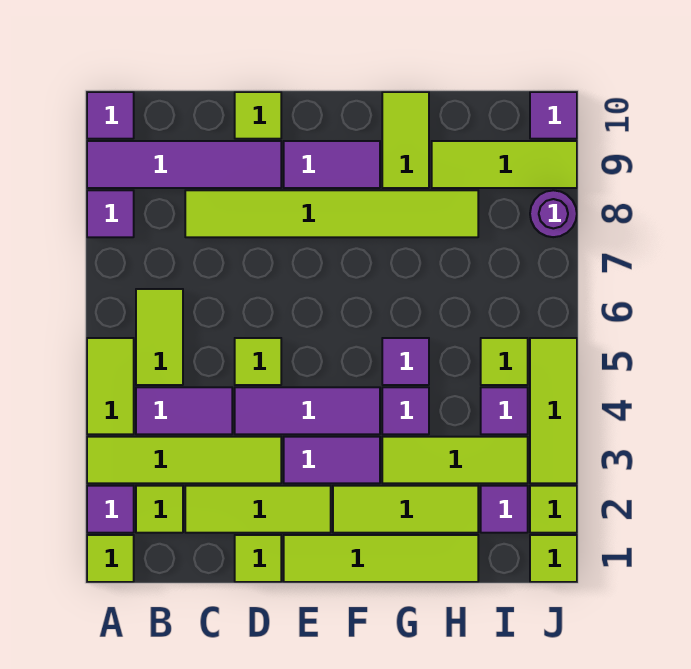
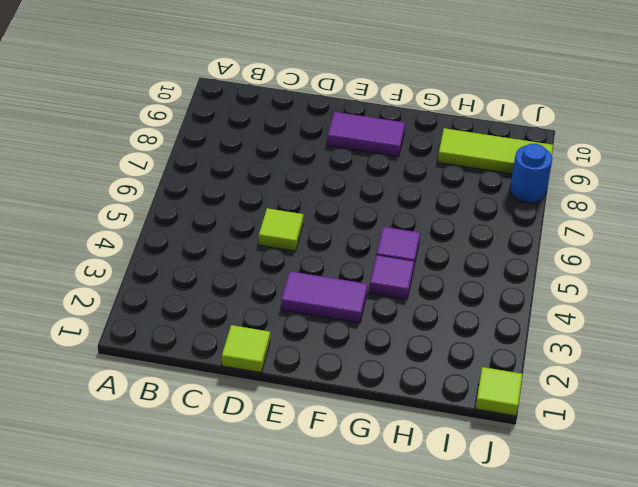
blue 1x1 round brick [510,144,552,203] -> purple 1x1 round brick [530,190,577,237]
none -> lime 1x1 tile [87,535,134,582]
none -> purple 1x1 tile [87,486,134,533]
none -> lime 1x4 tile [87,437,281,483]
none -> lime 1x2 tile [87,338,134,434]

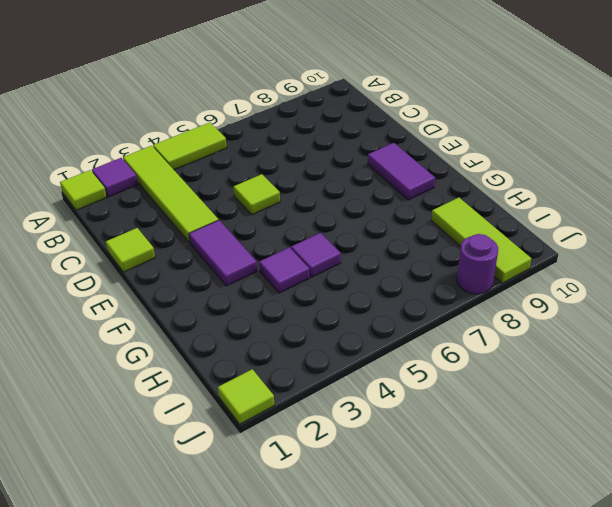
none -> purple 1x1 tile [87,190,134,237]
none -> purple 1x4 tile [87,141,281,188]
none -> purple 1x1 tile [87,92,134,139]
none -> lime 1x1 tile [136,486,183,533]

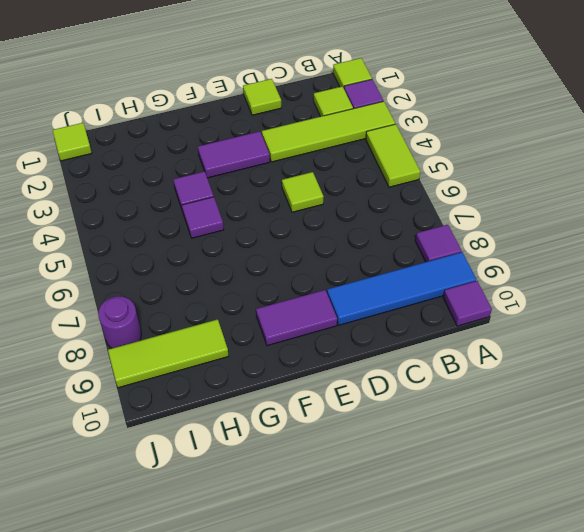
blue 1x4 tile [327,252,476,325] -> purple 1x4 tile [87,141,281,188]
none -> purple 1x2 tile [136,387,232,434]
none -> lime 1x2 tile [136,289,183,385]
none -> lime 1x3 tile [185,486,331,533]
none -> lime 1x6 tile [185,190,478,237]

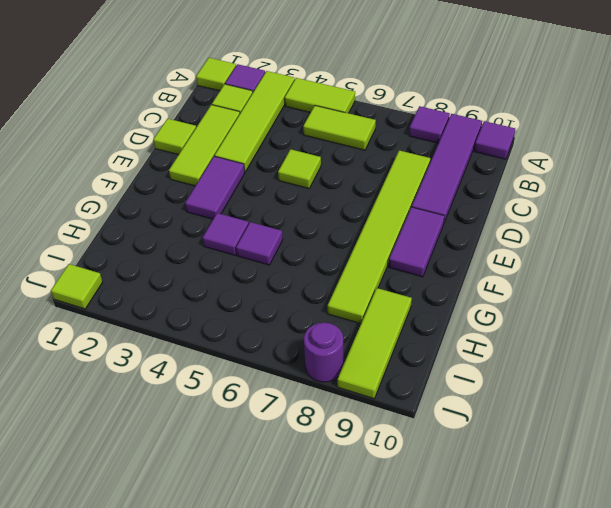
none -> purple 1x2 tile [136,387,232,434]
none -> purple 1x3 tile [235,387,380,434]
none -> lime 1x1 tile [235,92,281,139]
none -> lime 1x4 tile [284,535,478,582]

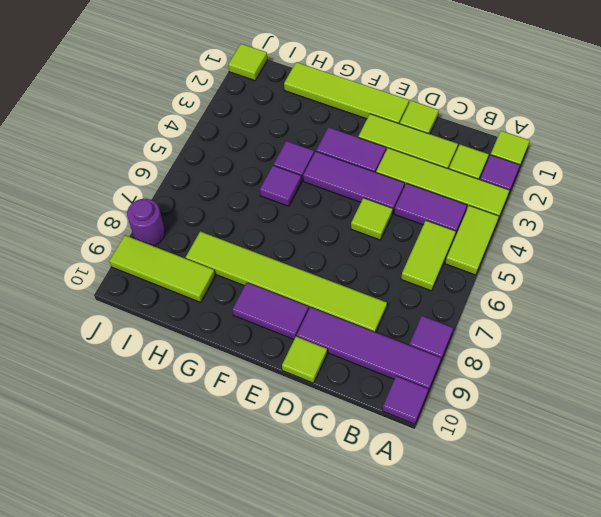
none -> lime 1x3 tile [333,486,478,533]
none -> lime 1x3 tile [382,437,528,483]
none -> lime 1x2 tile [382,92,429,188]
none -> purple 1x1 tile [481,486,528,533]

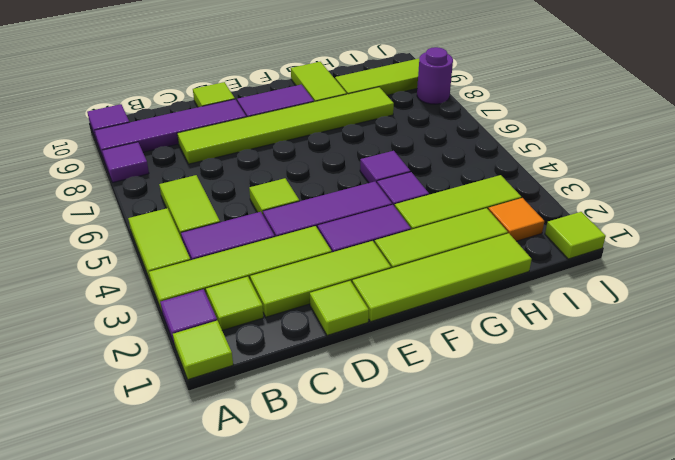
orange 1x1 tile [488,198,544,241] -> purple 1x1 tile [481,486,528,533]
none -> purple 1x1 tile [481,387,528,434]
none -> lime 1x1 tile [481,338,528,385]
none -> lime 1x1 tile [530,486,577,533]
none -> lime 1x3 tile [530,338,577,483]

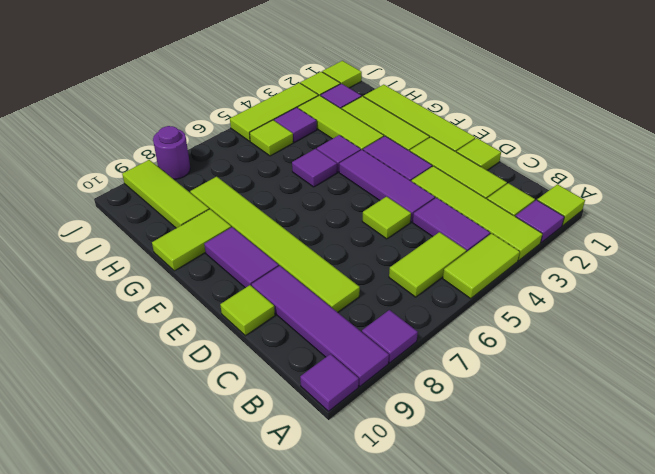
none -> purple 1x1 tile [530,92,577,139]

